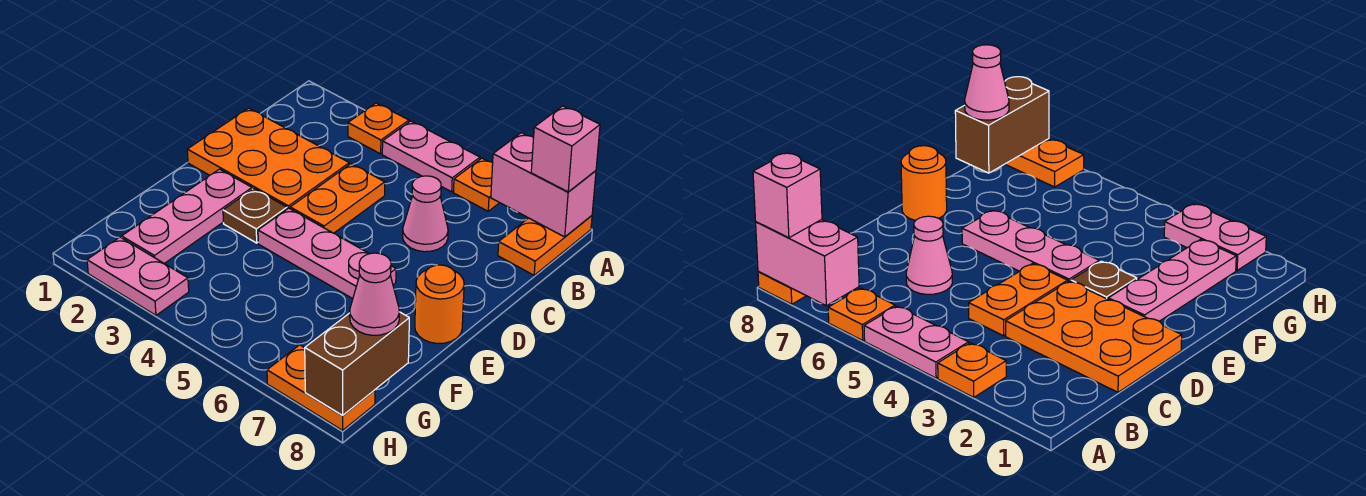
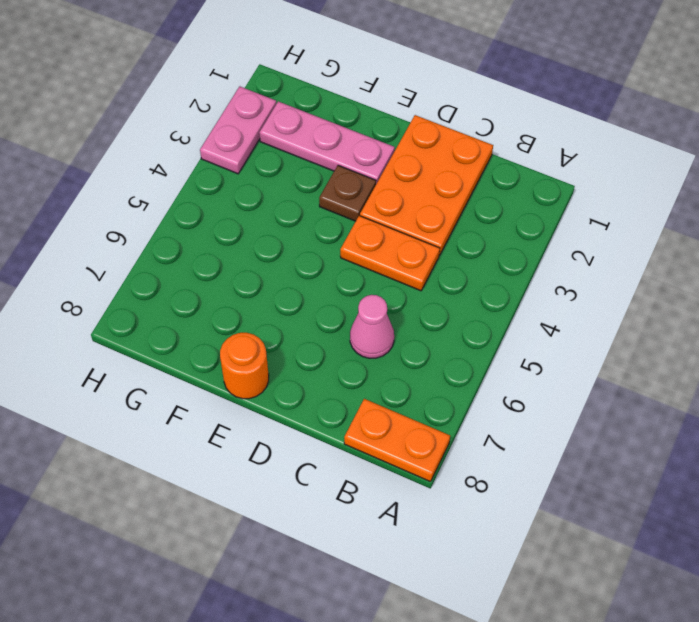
none -> orange 1x1 plate [348,103,409,154]
none -> pink 1x2 plate [382,121,480,192]
none -> orange 1x1 plate [453,158,499,211]

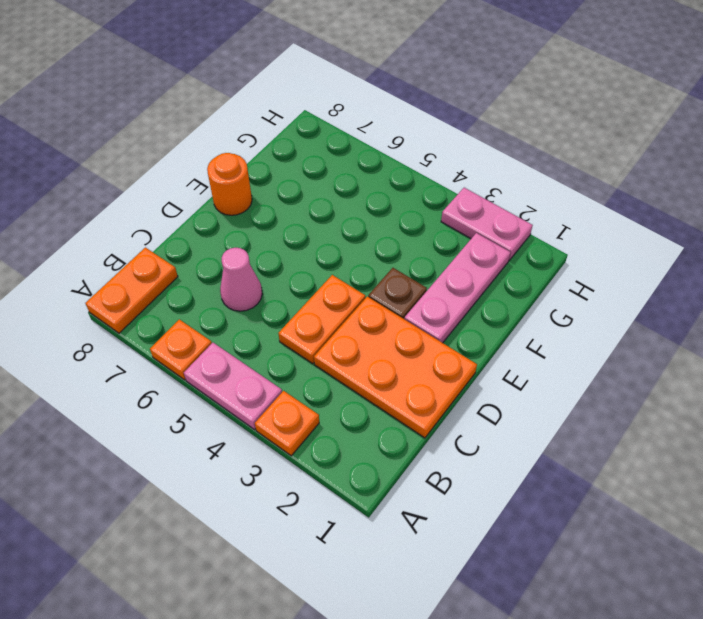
none -> pink 1x3 plate [258,208,396,299]
none -> orange 1x2 plate [267,345,375,430]
none -> pink 1x2 brick [491,133,596,237]

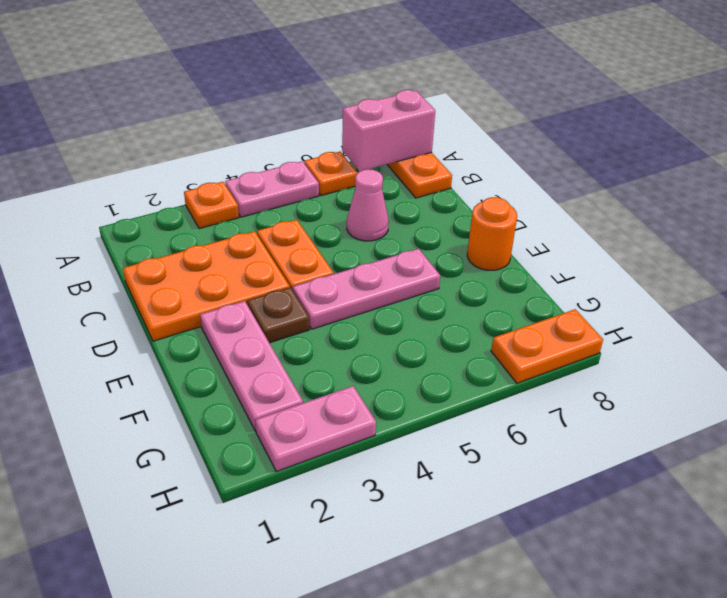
none -> brown 1x2 brick [305,312,409,415]
none -> pink 1x1 brick [531,106,600,192]
none -> pink 1x1 cone [350,253,399,335]

